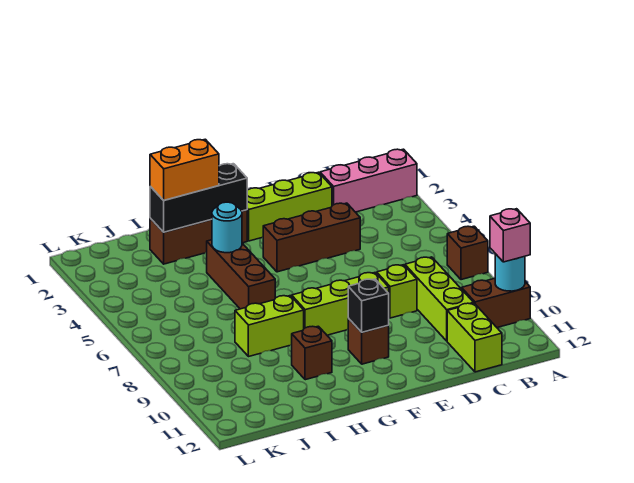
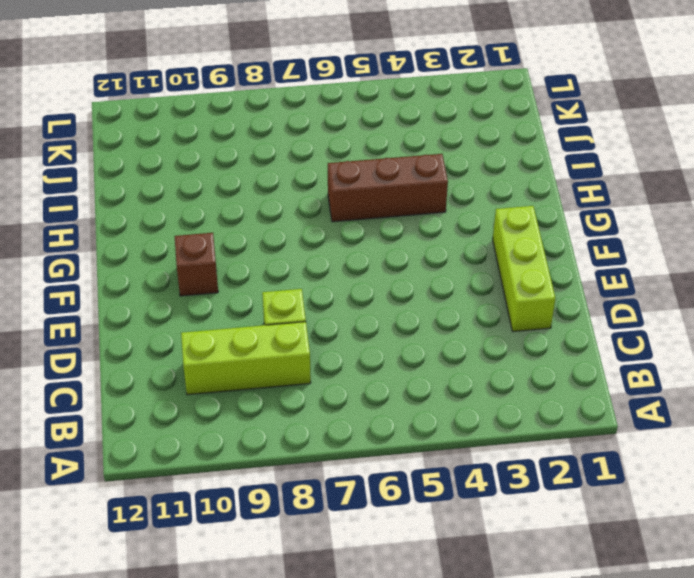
none -> pink 1x3 brick [320,149,417,212]
none -> brown 1x1 brick [447,226,488,280]
none -> brown 1x2 brick [462,278,530,328]

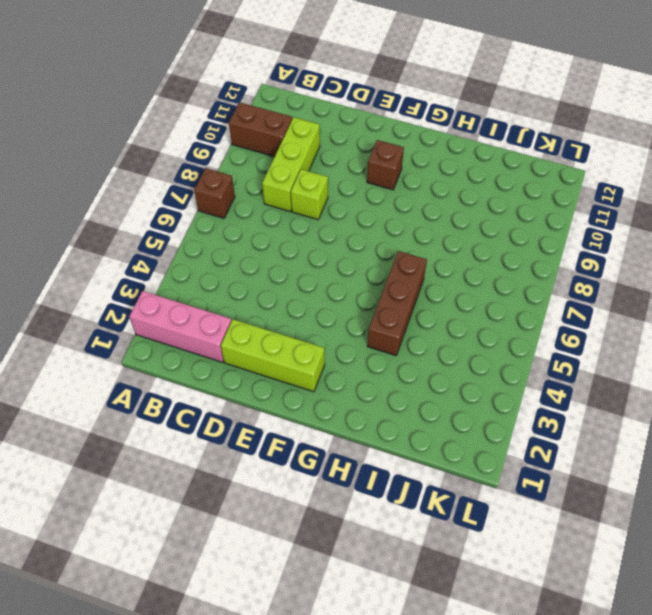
none -> lime 1x2 brick [447,303,502,372]
none -> brown 1x3 brick [263,203,360,272]
none -> lime 1x3 brick [292,273,389,335]

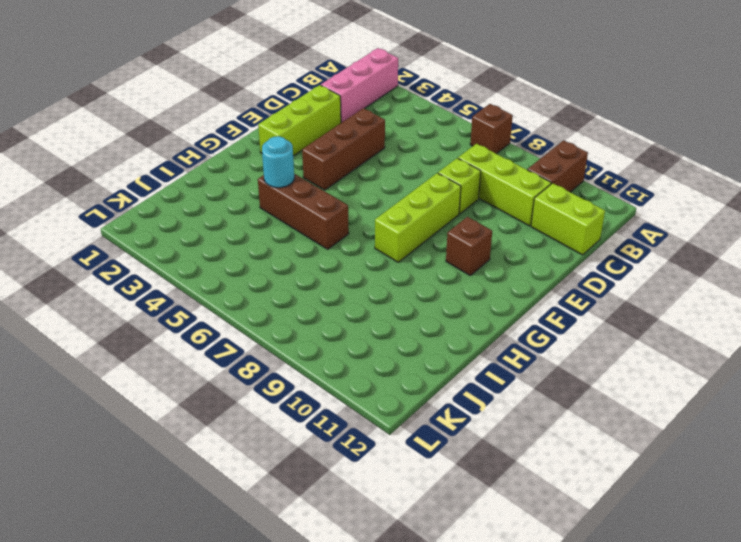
none -> brown 1x3 brick [150,210,247,264]
none -> lime 1x2 brick [235,296,304,357]
none -> brown 1x1 brick [292,326,332,380]

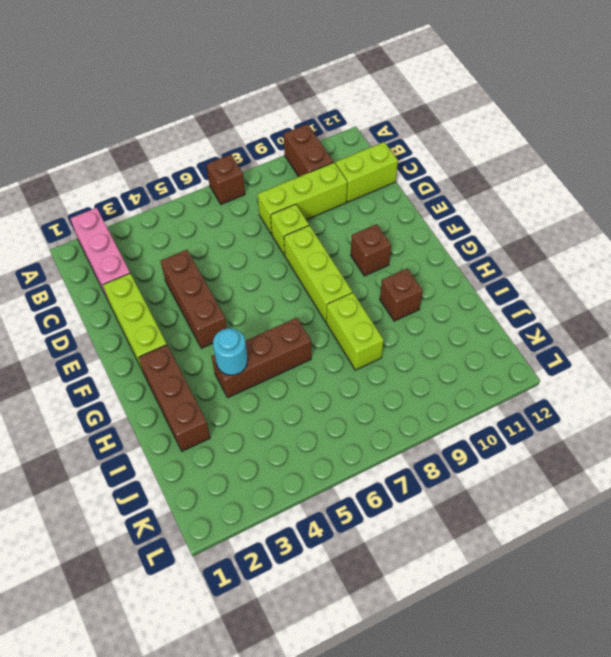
none -> cyan 1x1 round brick [495,254,525,291]
none -> black 1x1 brick [348,279,389,332]
none -> black 1x3 brick [150,164,247,232]

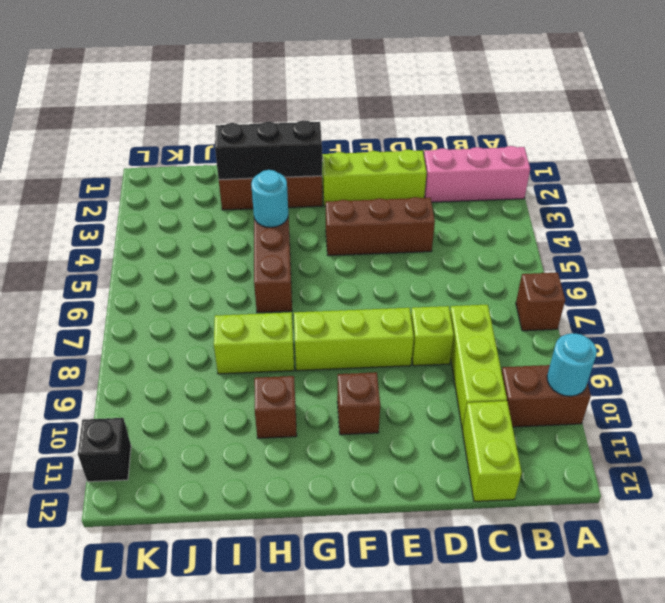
black 1x1 brick [78,418,131,482] -> black 1x1 brick moved to [348,279,389,332]
none -> pink 1x1 brick [490,209,530,262]
none -> orange 1x2 brick [150,139,219,200]

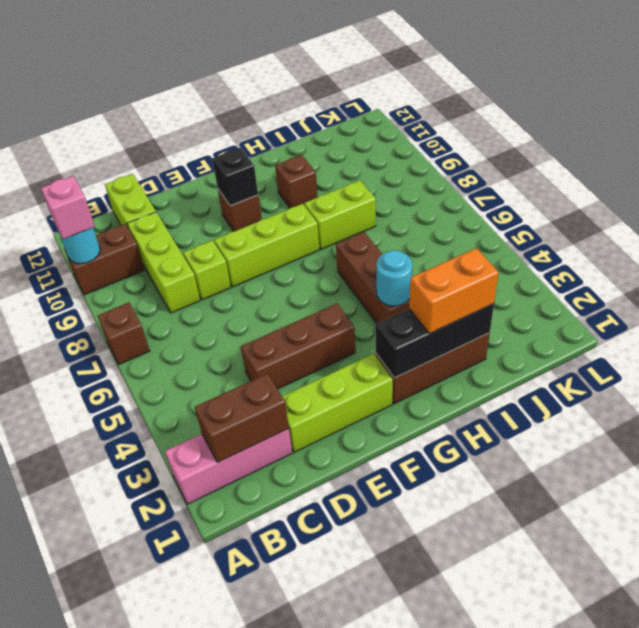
brown 1x2 brick [195,374,289,462] -> none

